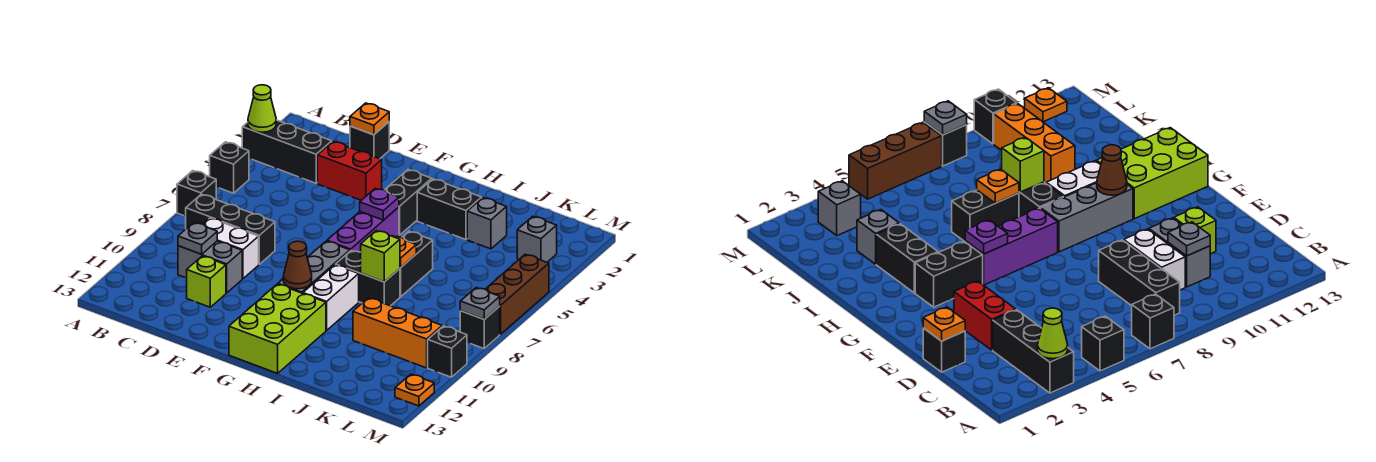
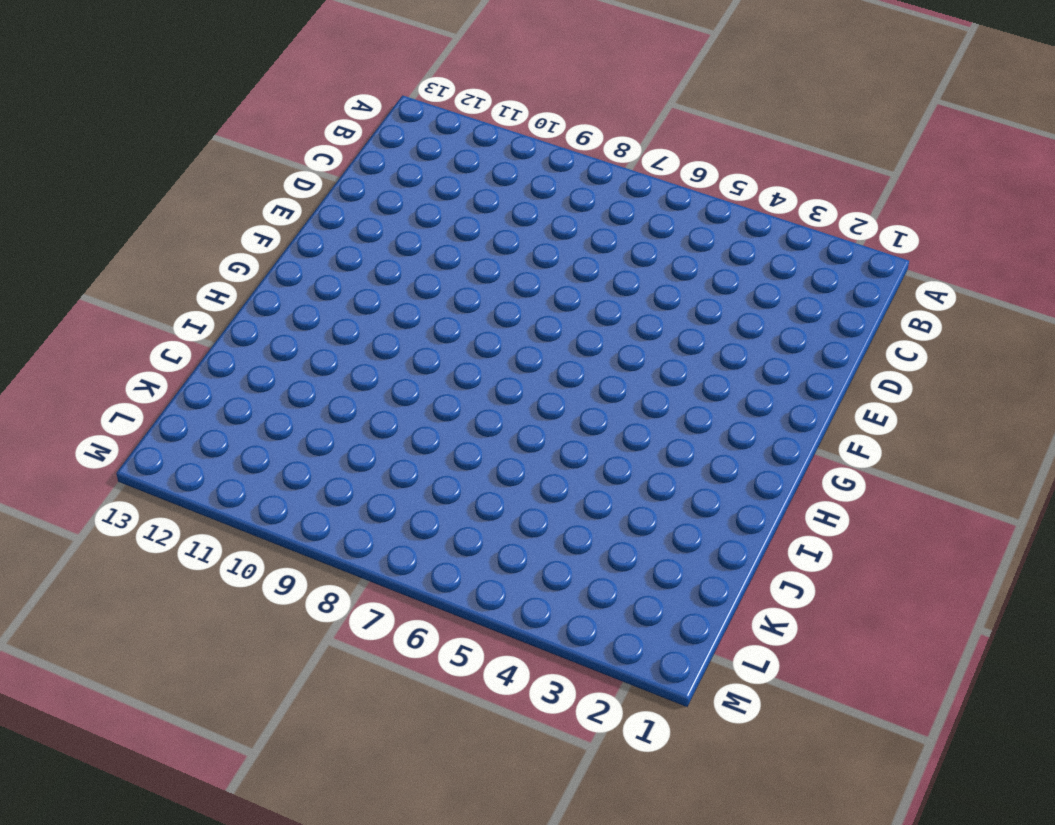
none -> black 1x3 brick [242,120,332,183]
none -> black 1x1 brick [210,142,249,193]
none -> black 1x1 brick [177,171,216,216]
none -> black 1x3 brick [186,194,275,264]

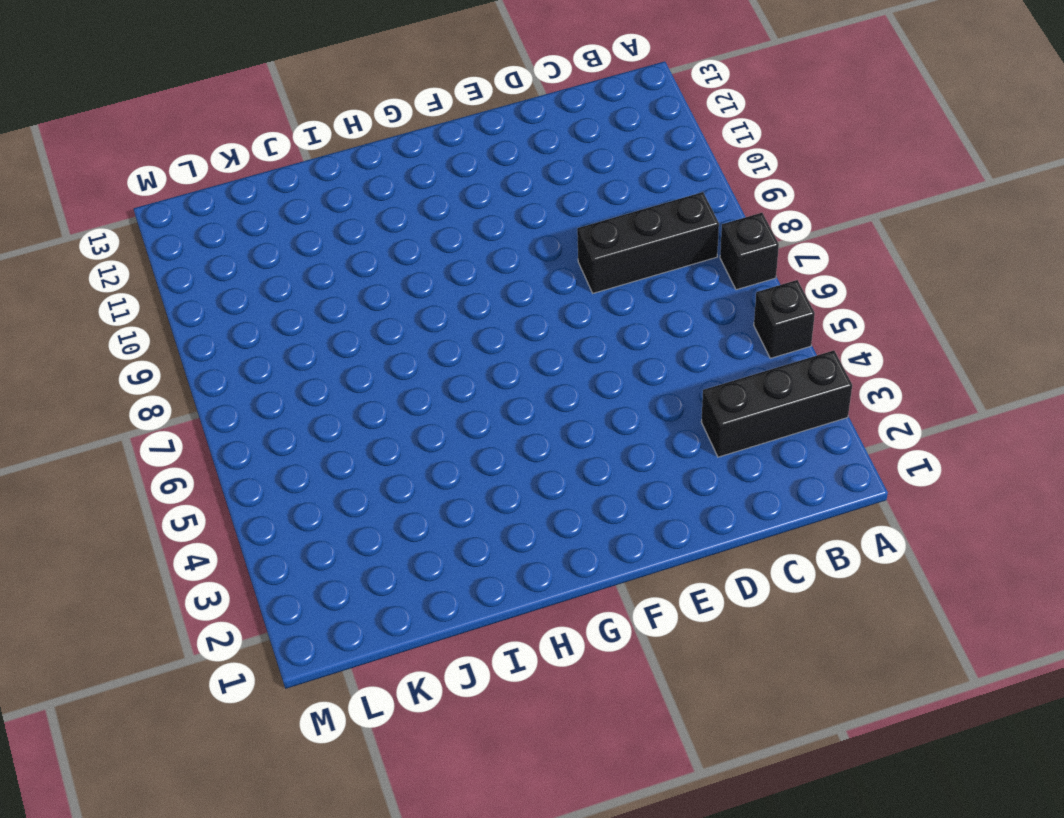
none -> white 1x2 brick [203,218,259,279]
none -> grey 1x2 brick [178,241,242,293]
none -> black 1x1 brick [350,122,389,159]
none -> red 1x2 brick [317,141,382,200]

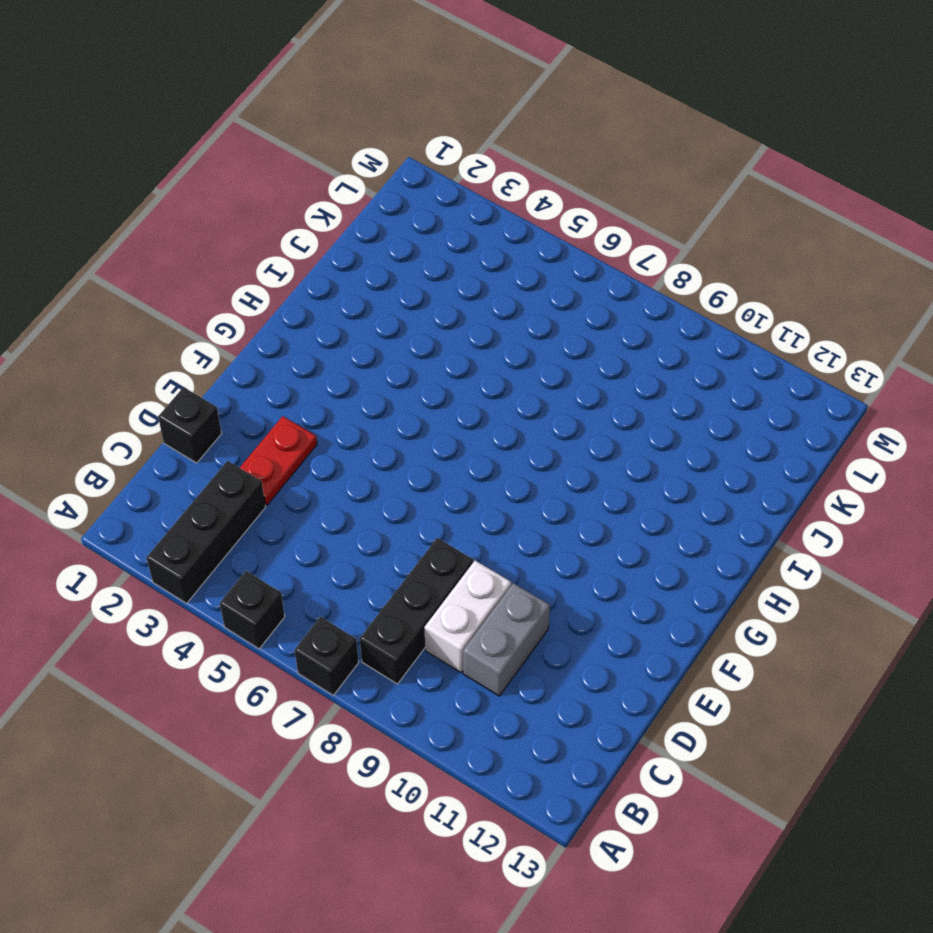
red 1x2 plate [240,416,317,505] -> red 1x2 brick [317,141,382,200]
none -> lime 1x1 brick [187,256,226,307]
none -> black 1x2 brick [385,170,432,235]
none -> purple 1x3 brick [327,207,399,252]
none -> grey 1x3 brick [278,241,350,293]

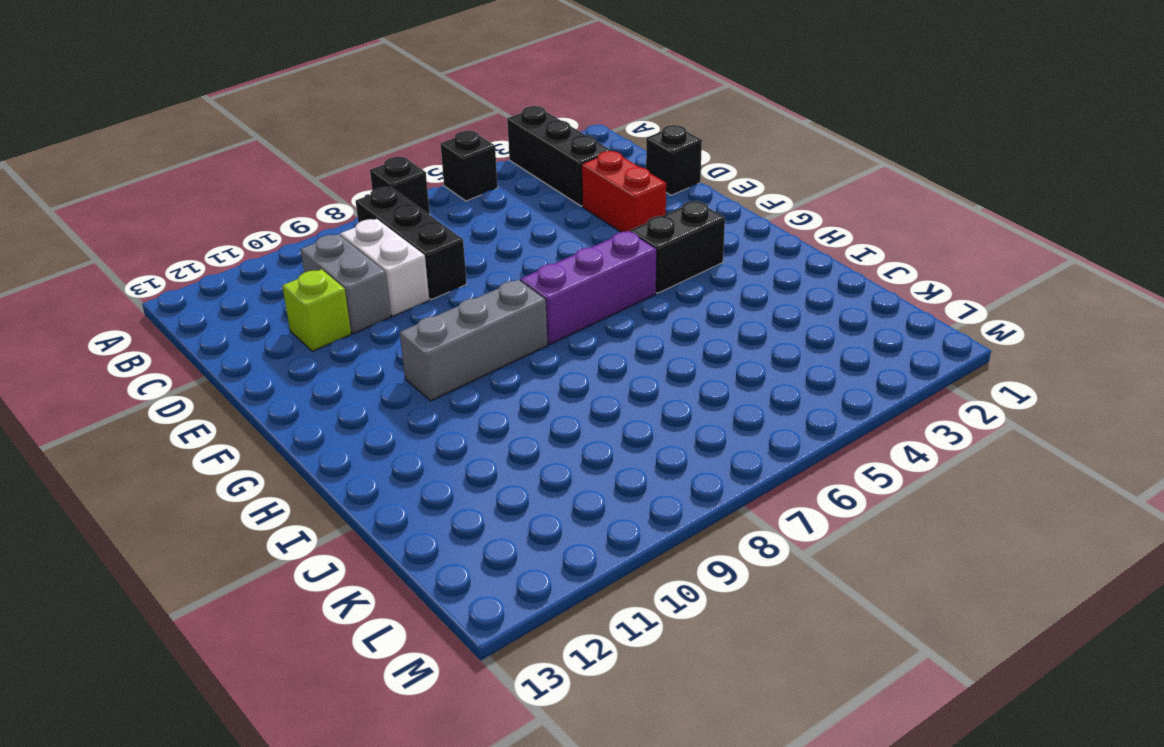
none -> lime 2x3 brick [229,284,326,373]
none -> black 1x2 brick [417,179,482,240]
none -> black 1x2 brick [336,251,400,306]
none -> white 1x2 brick [303,265,359,330]

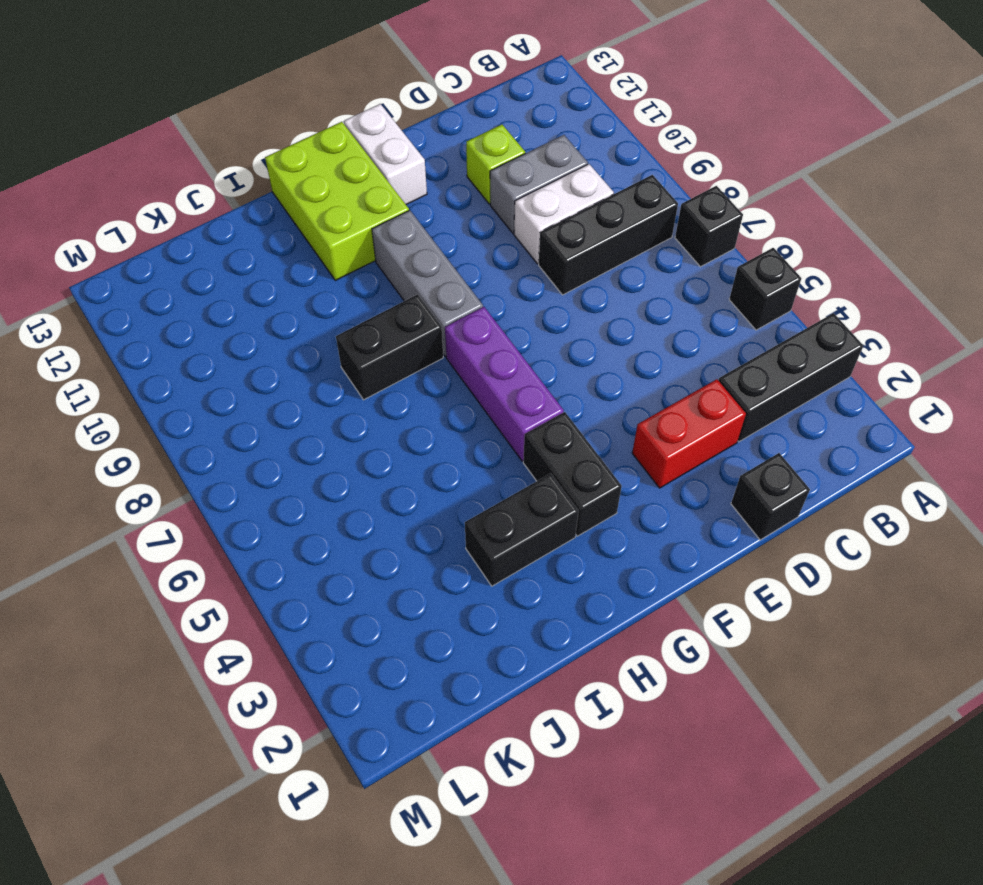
white 1x2 brick [344,104,427,204] -> white 1x2 brick moved to [303,265,359,330]
none -> black 1x2 brick [400,231,433,297]
none -> grey 1x1 brick [467,198,507,249]
none -> orange 1x3 brick [353,298,442,368]
none -> grey 1x1 brick [517,216,557,262]

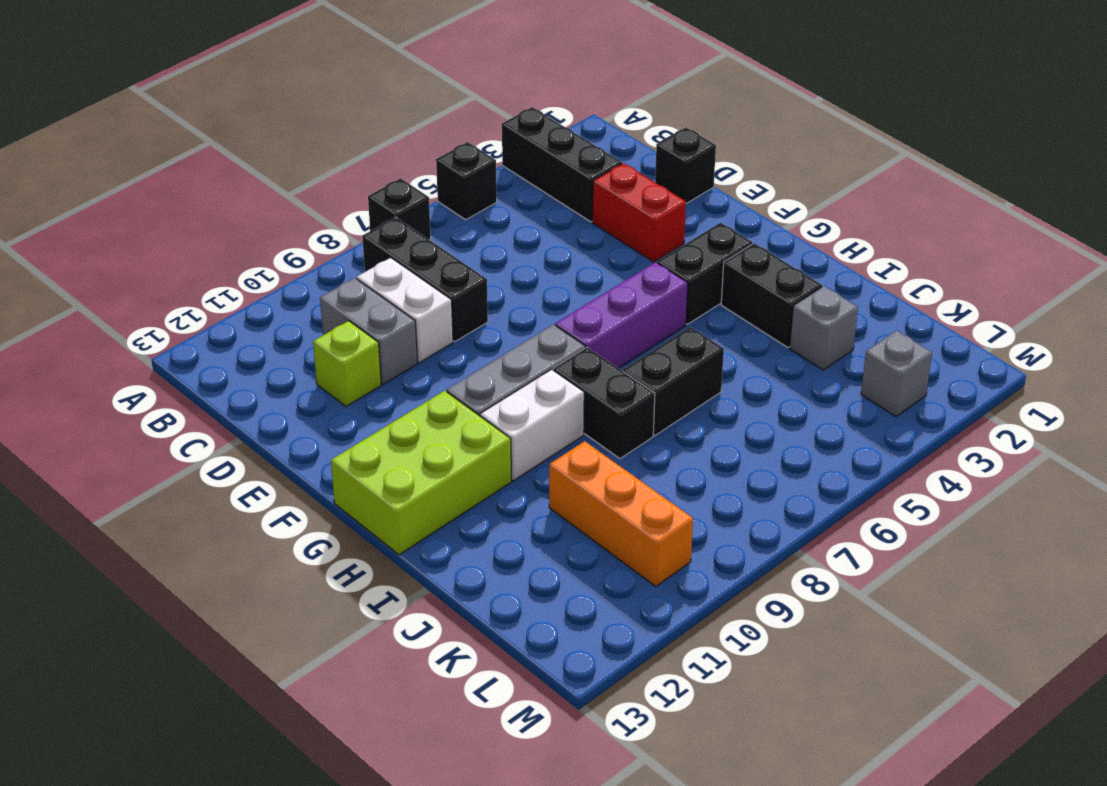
none -> brown 1x3 brick [485,254,549,334]
none -> black 1x1 brick [460,306,500,349]
none -> black 1x1 brick [428,326,467,377]
none -> orange 1x1 plate [395,374,434,406]

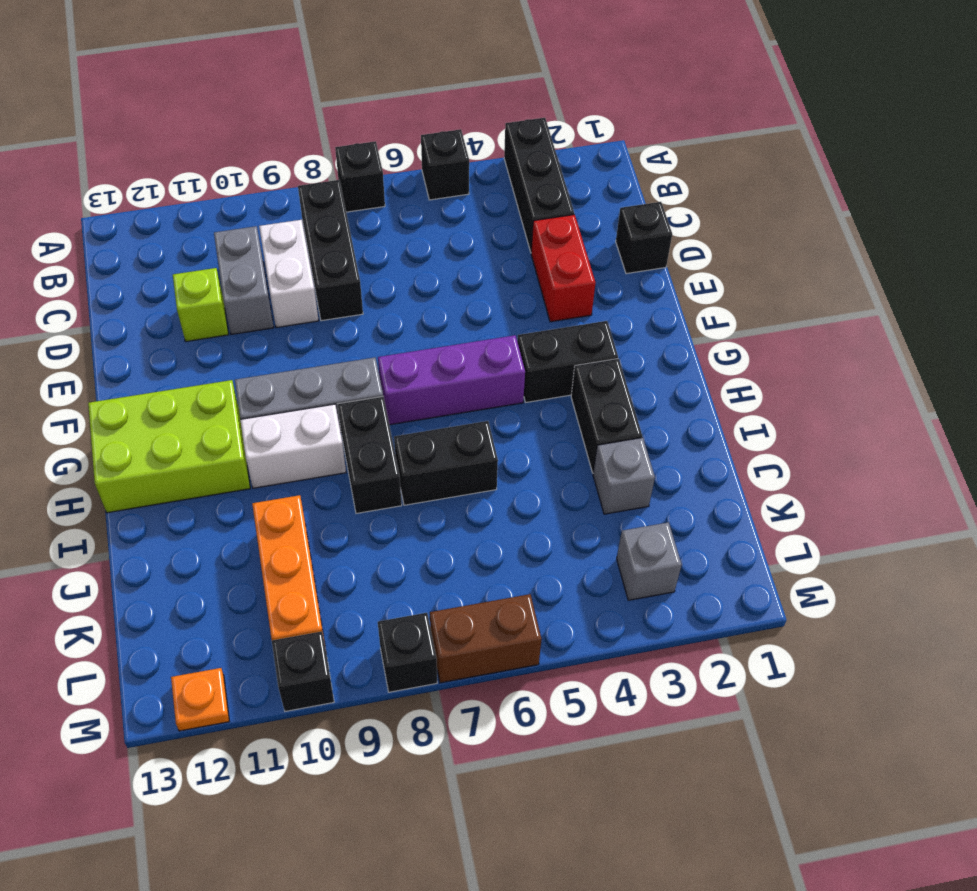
brown 1x2 brick [430,594,541,683] -> brown 1x3 brick [485,254,549,334]
none -> lime 1x1 cone [248,85,276,132]
none -> grey 1x1 plate [178,222,217,254]
none -> orange 1x1 plate [350,103,389,135]
none -> purple 1x1 plate [360,188,399,220]

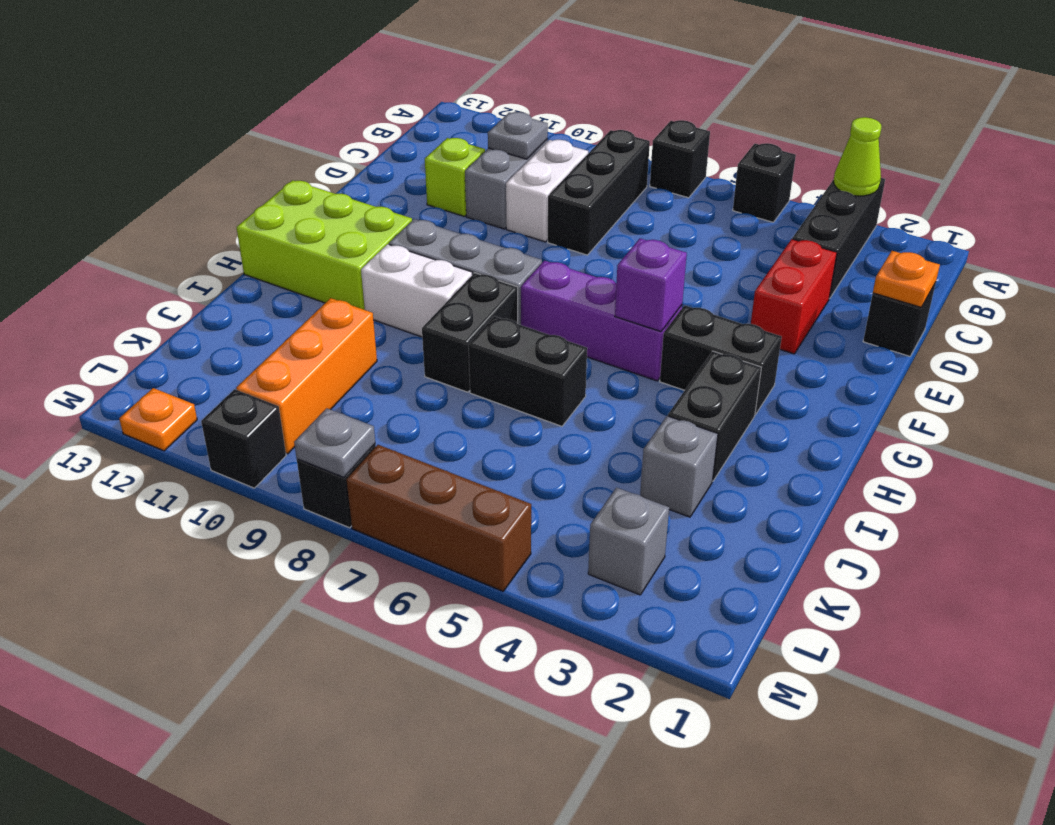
purple 1x1 brick [615,238,687,332] -> purple 1x1 plate [360,188,399,220]
none -> brown 1x1 cone [283,241,312,289]
none -> orange 1x1 plate [392,236,416,268]
none -> lime 1x1 brick [361,231,400,282]

